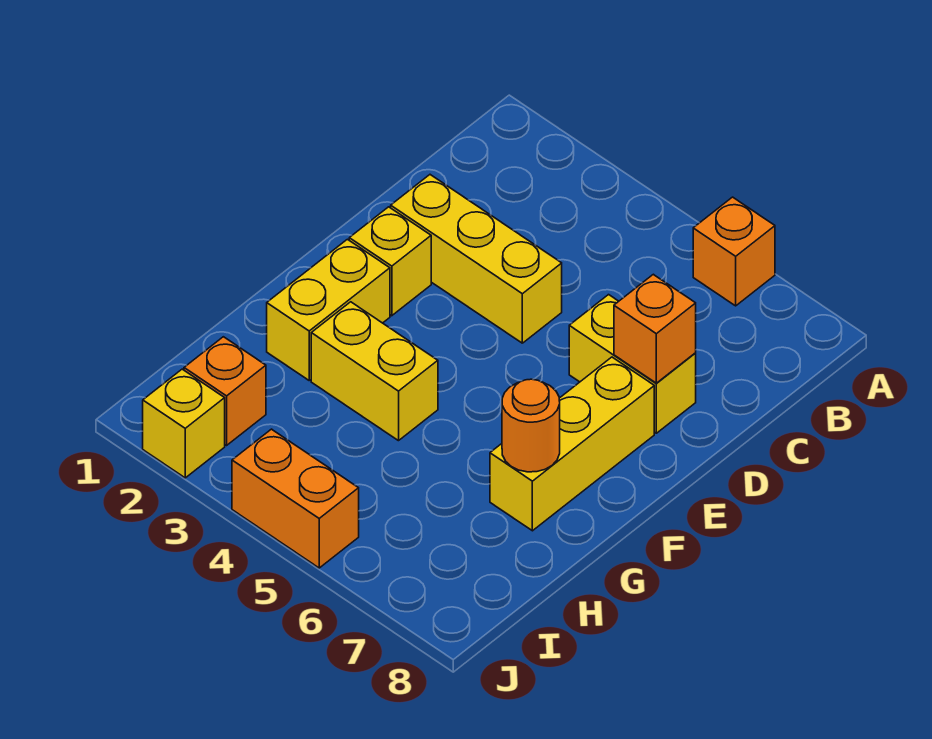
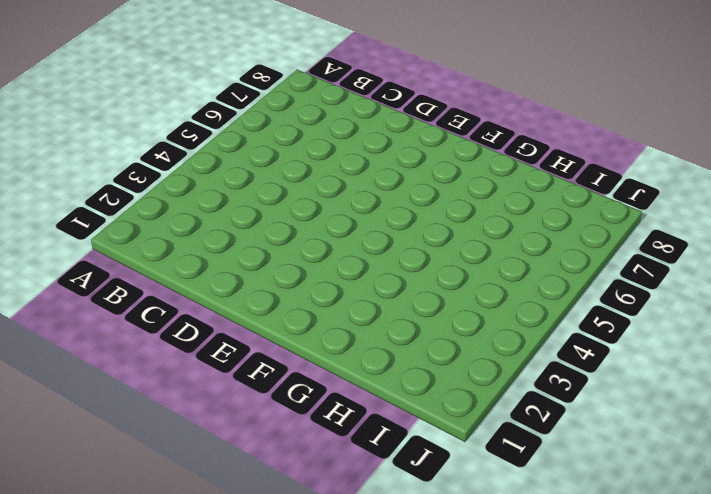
none -> orange 1x1 brick [693,197,775,306]
none -> yellow 1x3 brick [391,175,562,343]
none -> yellow 1x2 brick [569,295,696,433]

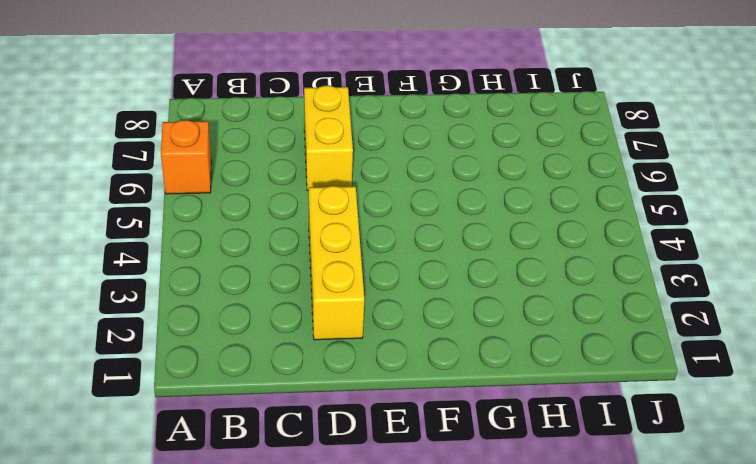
none -> yellow 1x1 brick [349,207,431,316]
none -> yellow 1x3 brick [490,357,654,531]
none -> yellow 1x2 brick [267,239,390,380]

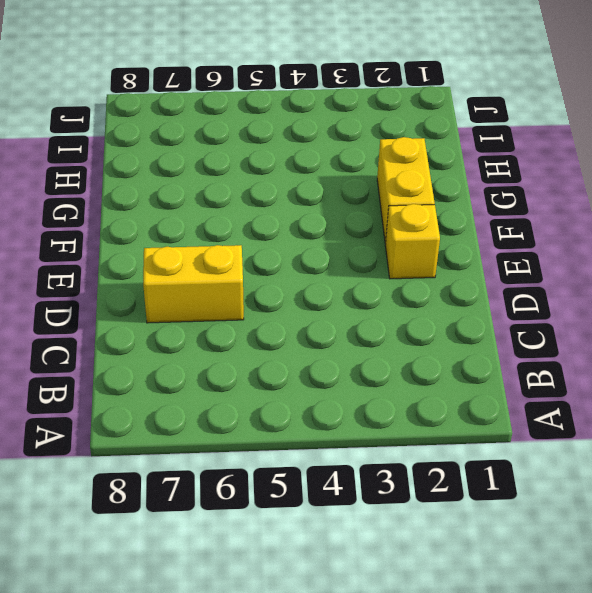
none -> orange 1x1 brick [693,197,775,306]
none -> yellow 1x3 brick [391,175,562,343]
none -> yellow 1x3 brick [490,357,654,531]

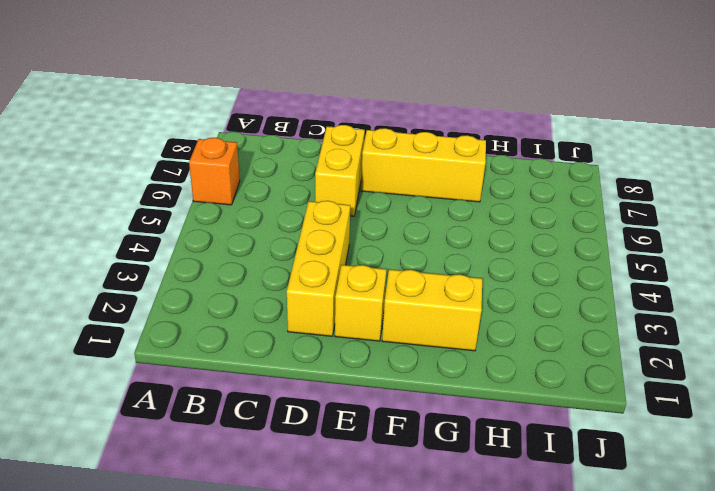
none -> yellow 1x2 brick [311,302,438,441]
none -> orange 1x1 brick [184,337,266,445]
none -> yellow 1x1 brick [143,369,225,478]

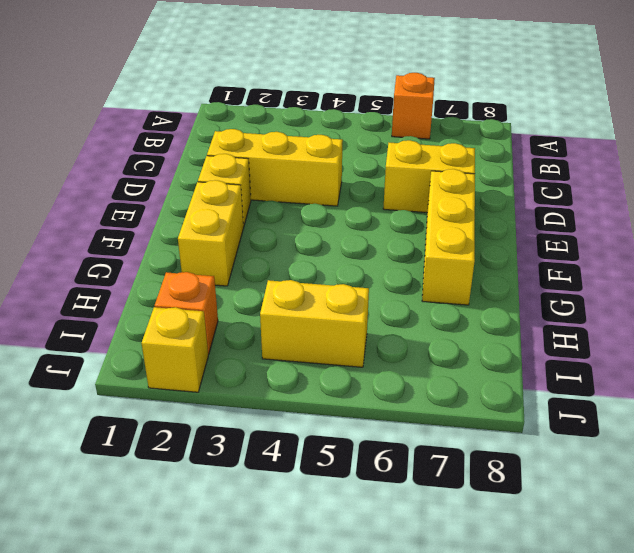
yellow 1x2 brick [260,280,369,367] -> yellow 1x2 brick moved to [311,302,438,441]
none -> orange 1x2 brick [232,429,359,568]
none -> orange 1x1 brick [614,274,696,383]
none -> orange 1x1 round brick [502,379,560,472]

